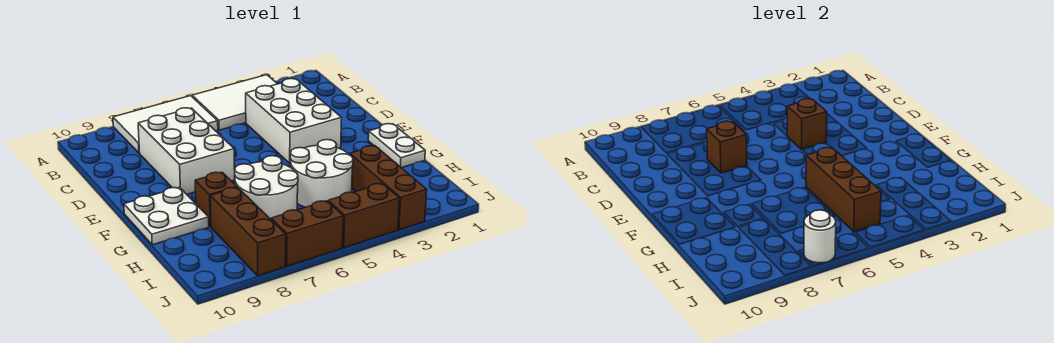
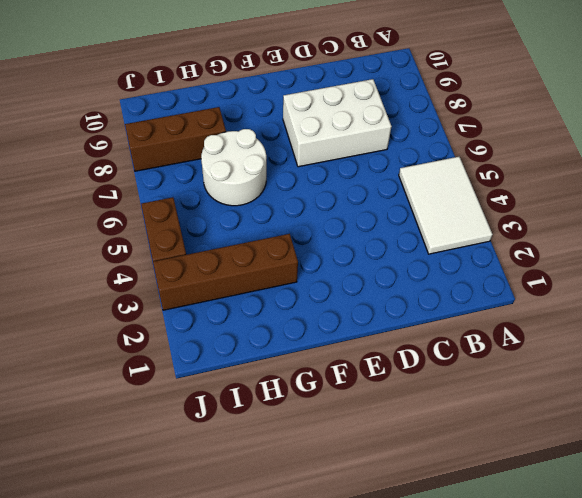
brown 1x4 brick [153,234,298,310] -> brown 1x3 brick [350,146,427,230]
none -> white 2x3 tile [113,96,218,153]
none -> white 2x3 brick [246,79,342,163]
none -> white 1x2 plate [368,124,425,168]

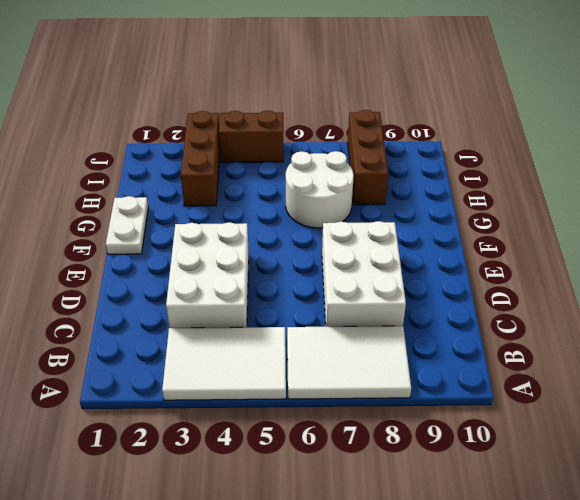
none -> white 2x2 plate [124,187,209,245]
none -> white 2x2 round brick [290,140,353,207]
none -> brown 1x1 brick [195,172,237,227]

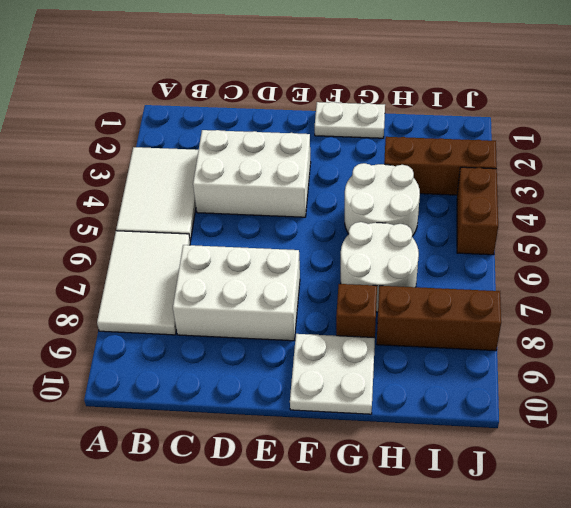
none -> brown 1x2 brick [271,201,343,266]
none -> brown 1x1 brick [787,99,827,150]
none -> brown 1x1 brick [707,121,747,173]

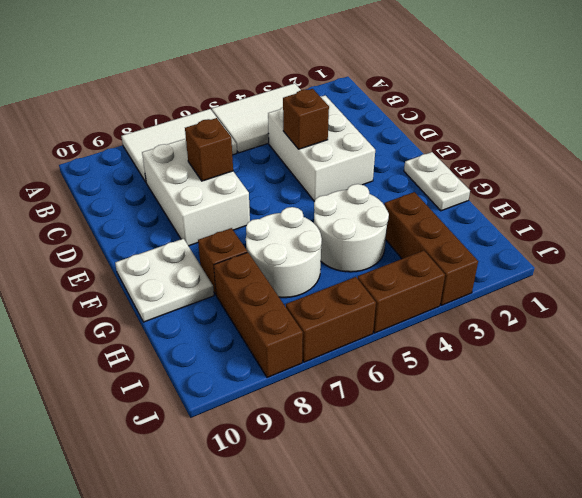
none -> brown 1x3 brick [806,148,881,232]
none -> white 1x1 round brick [804,210,836,263]

